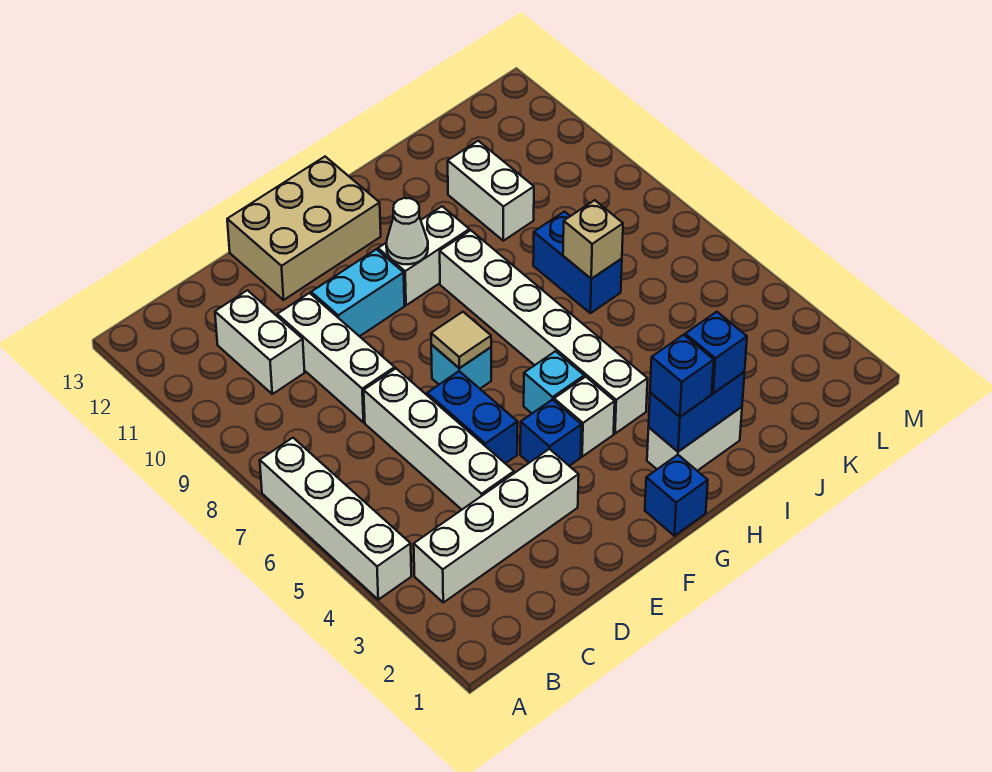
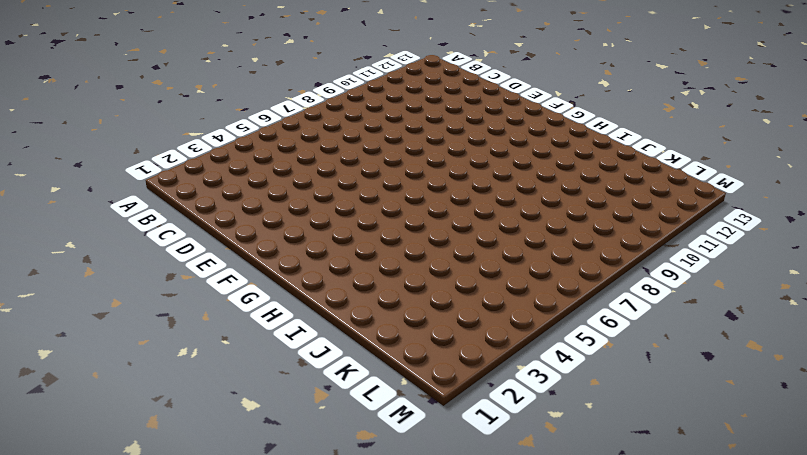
none -> white 1x4 brick [260,438,411,600]
none -> white 1x4 brick [414,449,579,603]
none -> white 1x2 brick [215,290,305,394]

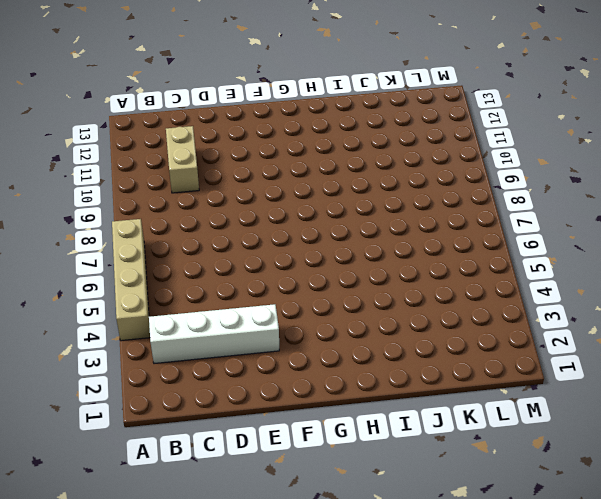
tan 1x4 brick [112,219,150,341] -> white 1x4 brick [260,438,411,600]
tan 1x2 brick [166,126,199,193] -> white 1x2 brick [215,290,305,394]
none -> white 1x4 brick [364,369,514,510]
none -> white 1x3 brick [277,293,395,422]
none -> blue 1x2 brick [427,371,518,463]

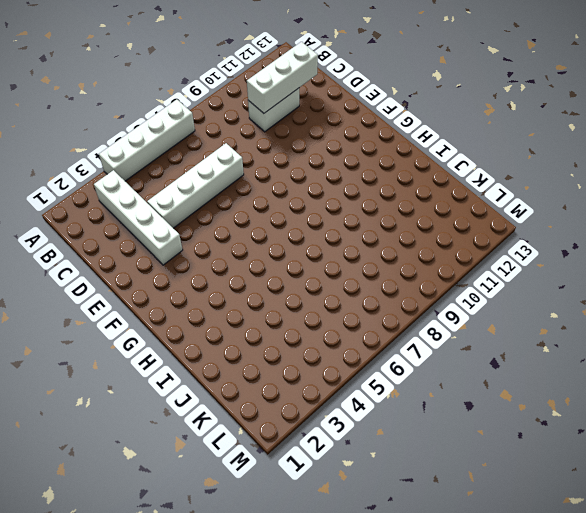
white 1x3 brick [247,42,318,113] -> white 1x3 brick moved to [277,293,395,422]
none -> blue 1x2 brick [427,371,518,463]
none -> cyan 1x2 brick [311,249,404,336]
none -> tan 2x3 brick [227,157,381,300]

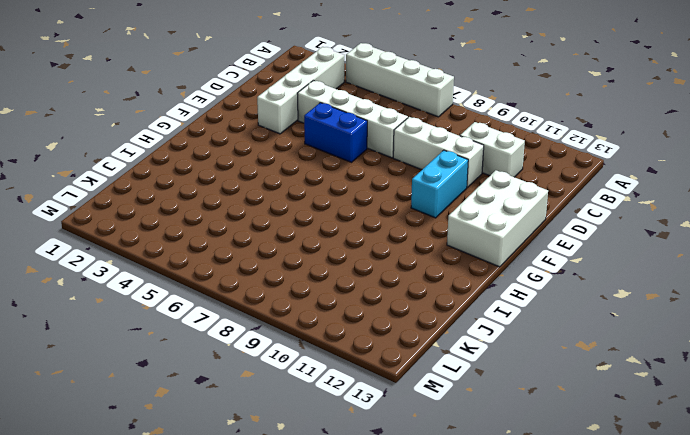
white 2x3 brick [447,170,548,267] -> tan 2x3 brick [227,157,381,300]
none -> blue 1x1 brick [520,399,581,466]
none -> cyan 1x1 brick [431,345,491,389]
none -> blue 1x1 brick [645,455,708,536]

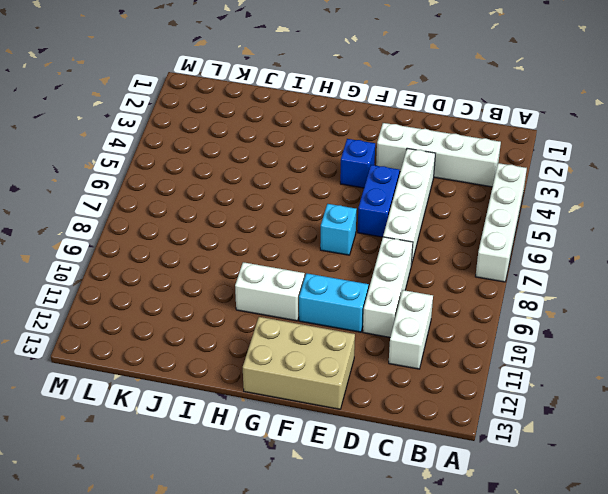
none -> blue 1x1 brick [645,455,708,536]
none -> white 1x1 brick [554,377,615,457]
none -> cyan 1x1 brick [524,351,584,413]

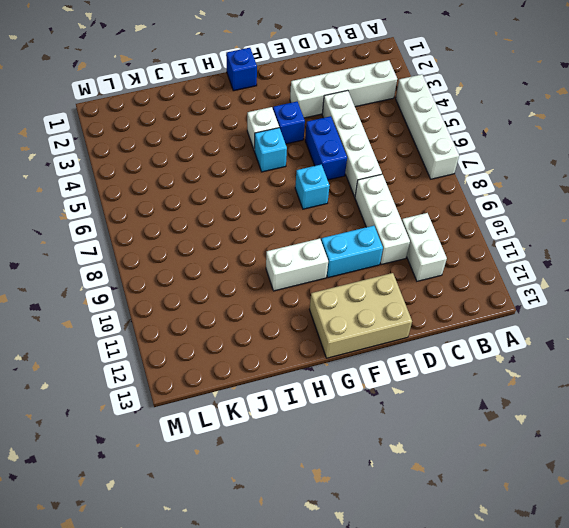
none -> white 1x2 brick [647,407,742,471]
none -> white 1x6 brick [440,230,648,434]
none -> blue 1x2 brick [533,212,622,313]

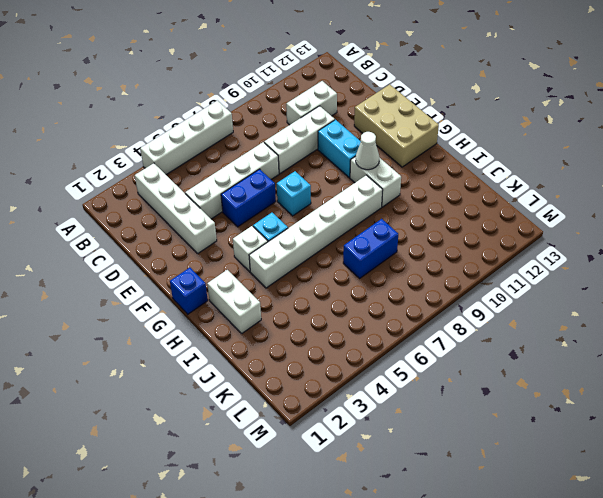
none -> blue 1x1 brick [520,399,581,466]
none -> white 1x2 brick [448,141,534,241]
none -> tan 1x1 tile [431,312,491,368]

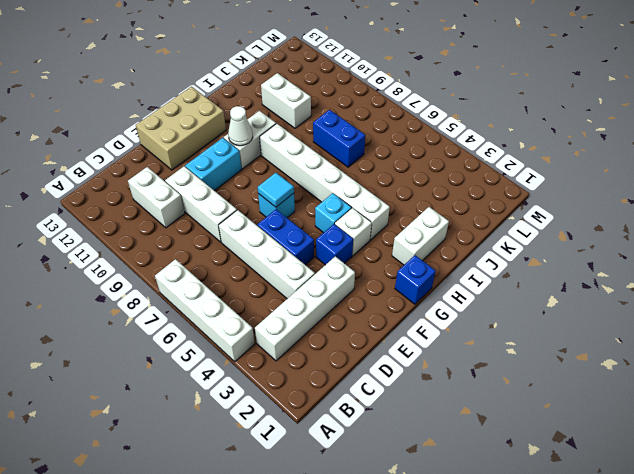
cyan 1x1 tile [258,173,294,207] -> tan 1x1 tile [431,312,491,368]
none -> blue 1x2 brick [649,372,745,452]
none -> tan 1x1 brick [563,200,623,279]
none -> blue 1x1 brick [650,335,714,417]

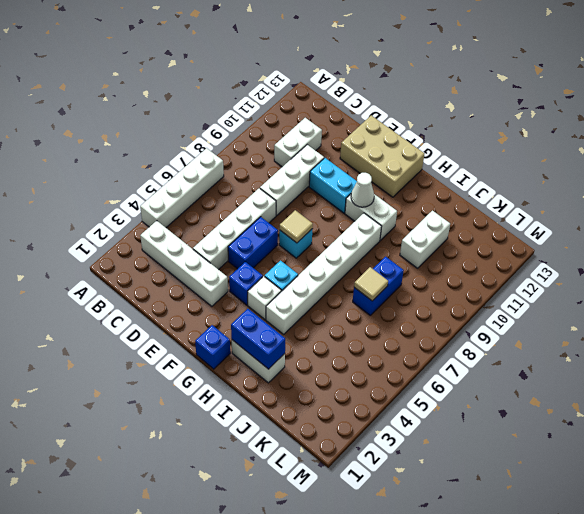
tan 1x1 tile [354,267,388,301] -> tan 1x1 brick [563,200,623,279]
none -> blue 1x1 brick [650,335,714,417]
none -> blue 1x1 brick [685,312,747,393]

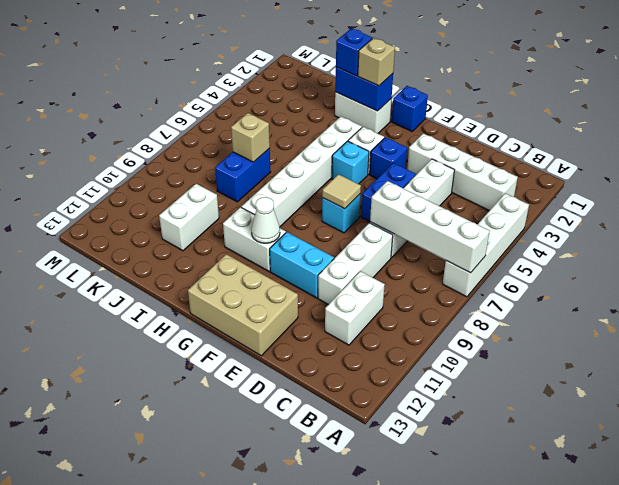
white 1x4 brick [370,181,490,273] -> none
tan 1x1 brick [358,38,395,86] -> blue 1x1 brick [650,335,714,417]

